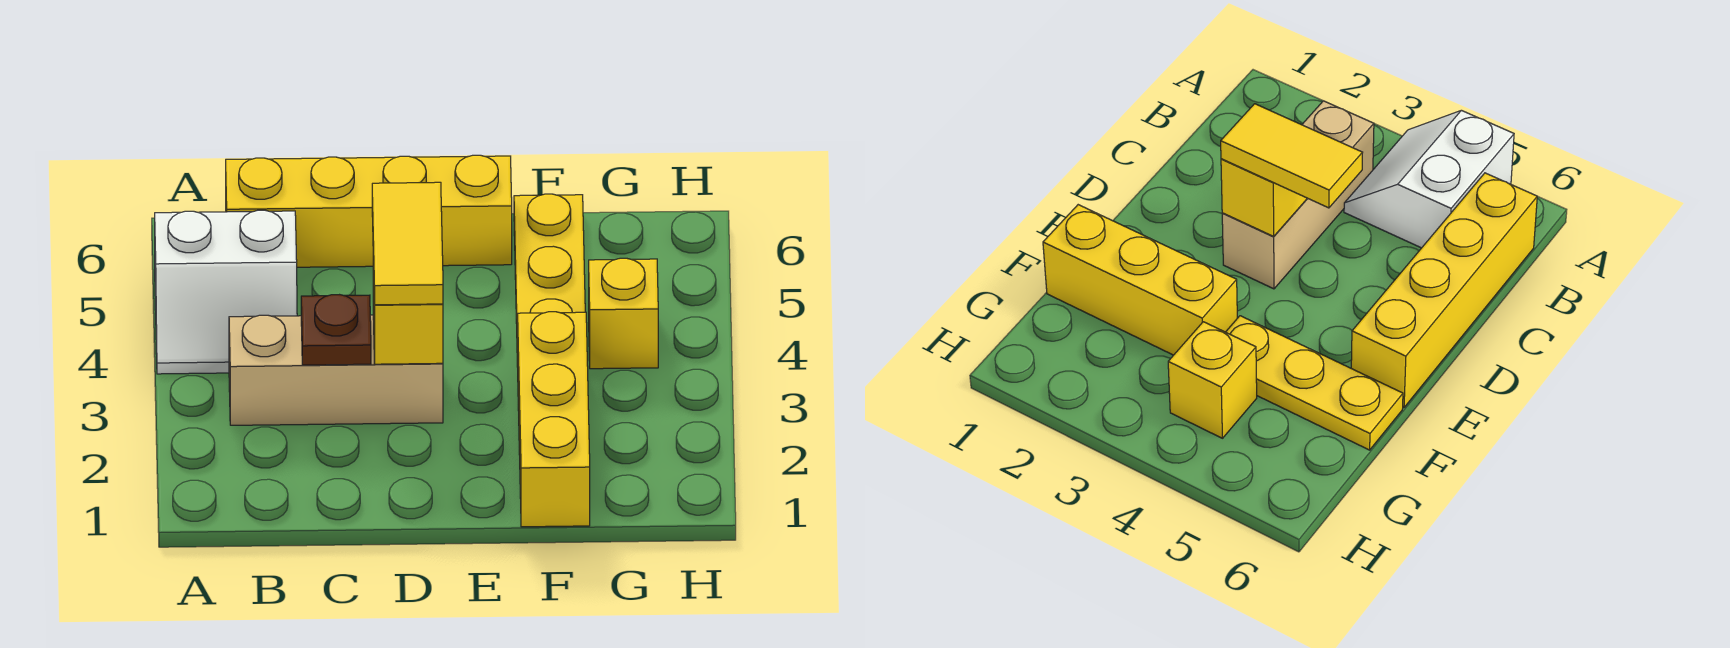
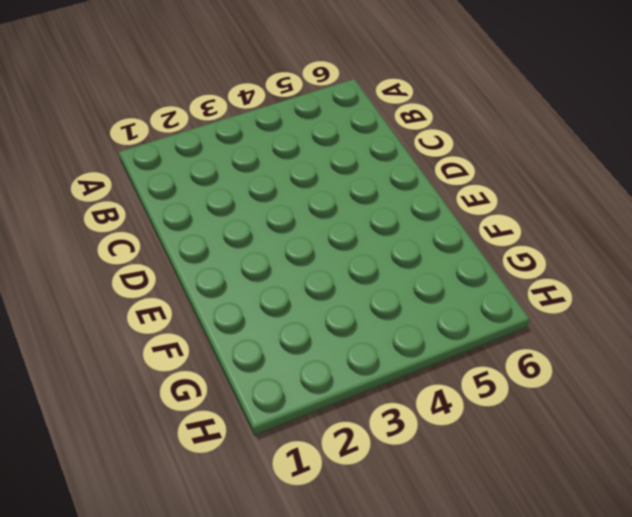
none -> white 2x2 slope [155,210,297,374]
none -> tan 1x3 brick [229,315,443,425]

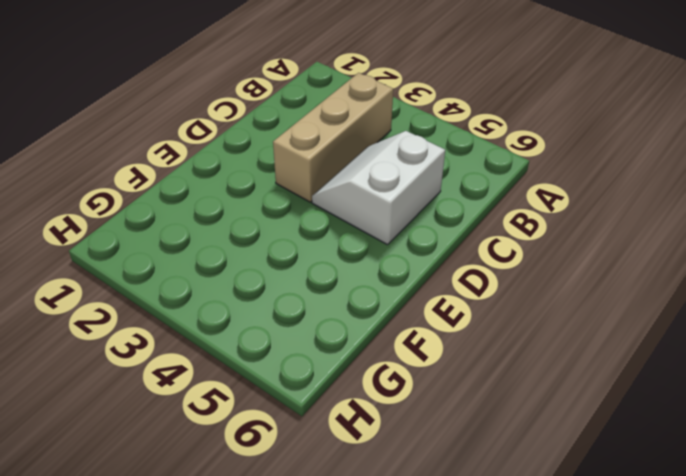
white 2x2 slope [312,131,445,245] -> white 2x2 slope moved to [155,210,297,374]
none -> yellow 1x4 brick [226,155,512,267]
none -> yellow 1x3 brick [518,312,590,527]

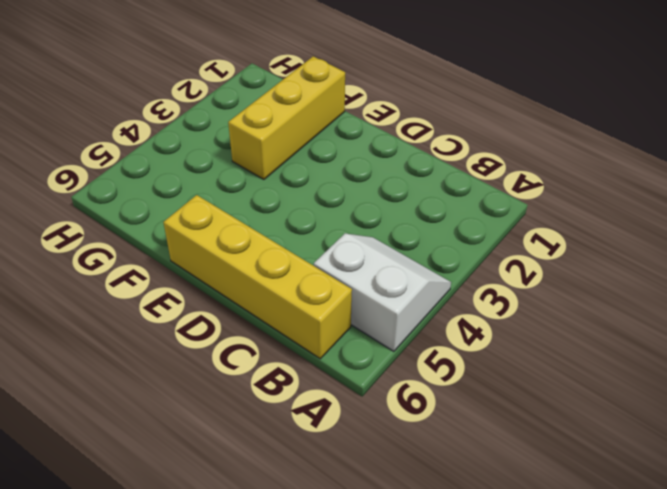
none -> tan 1x3 brick [229,315,443,425]
none -> yellow 1x3 plate [514,194,585,367]

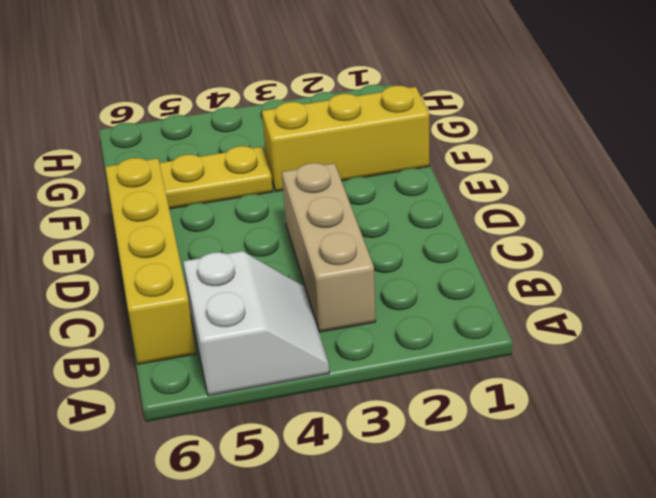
none -> yellow 1x1 brick [589,258,658,369]
none -> brown 1x1 plate [301,295,371,365]

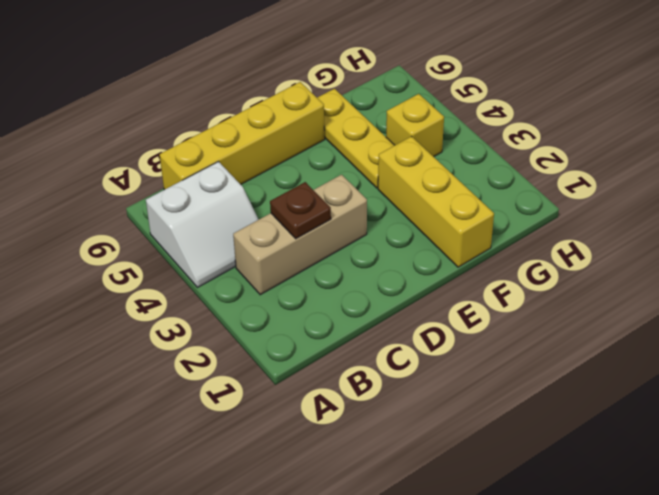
none -> yellow 1x1 brick [373,262,443,364]
none -> yellow 1x2 tile [372,182,443,305]

